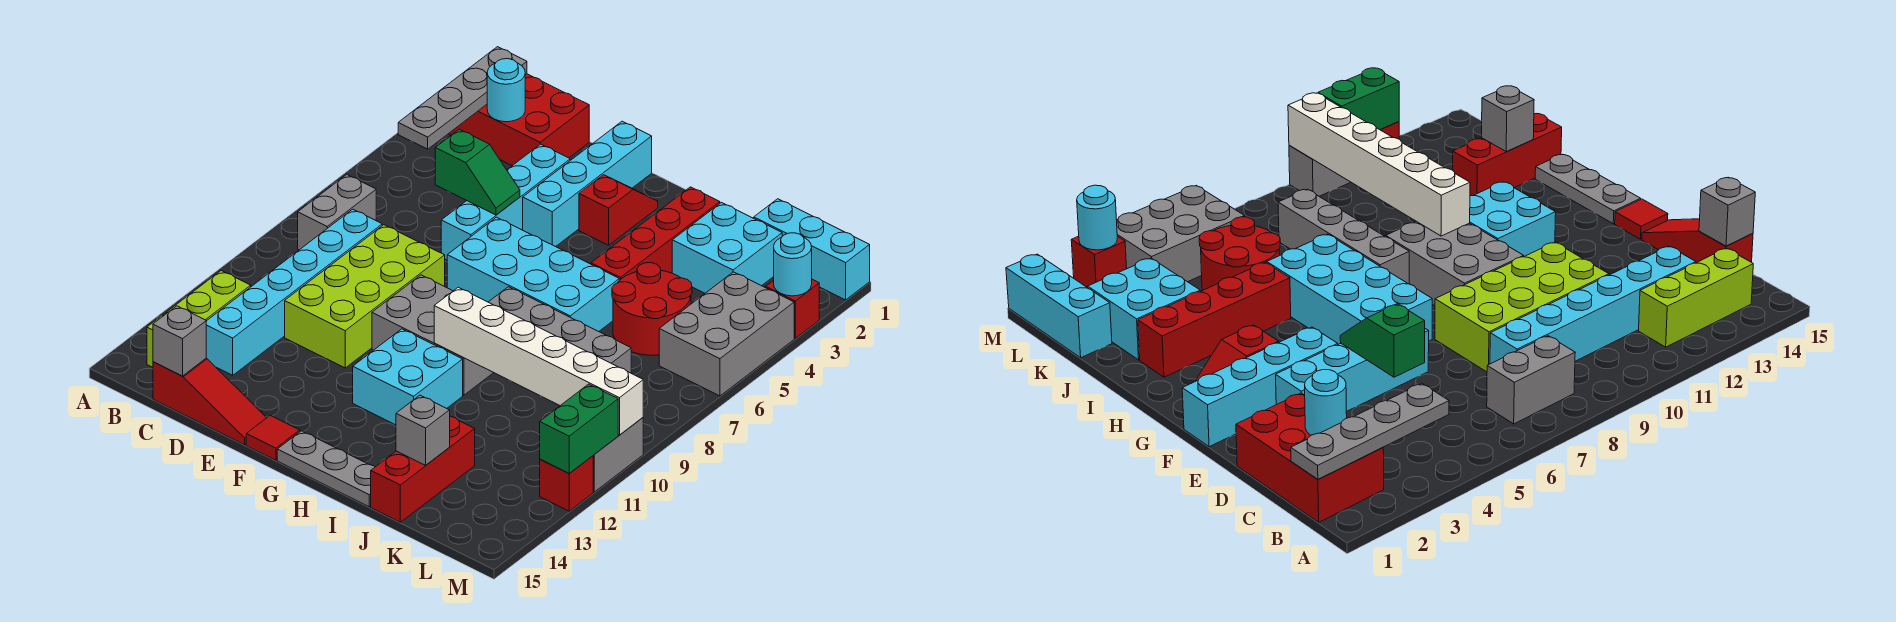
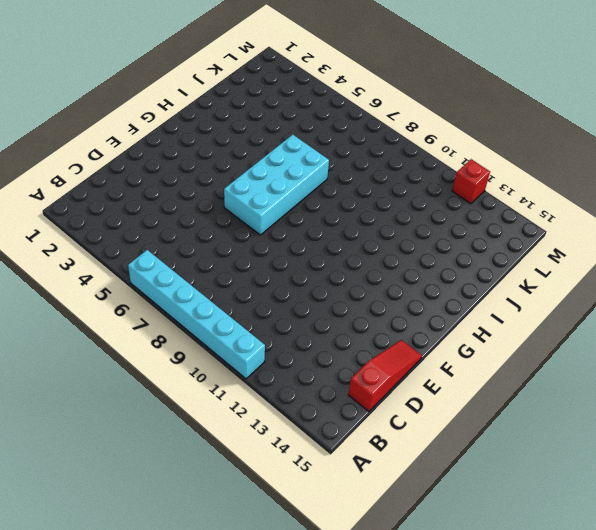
cyan 1x6 brick [128,250,265,379] -> cyan 1x6 brick moved to [206,209,382,375]
none -> red 2x3 brick [449,74,589,166]
none -> grey 1x2 brick [298,175,376,250]
none -> lime 1x3 brick [147,271,251,367]
none -> lime 2x4 brick [285,225,445,368]

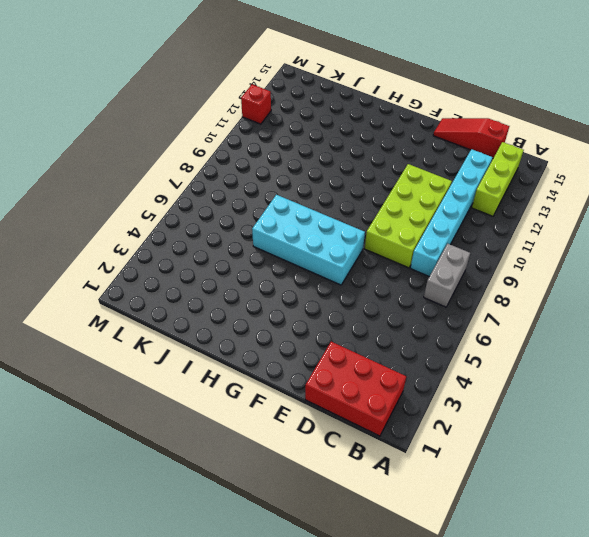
none -> cyan 1x4 brick [441,144,570,260]
none -> cyan 1x4 brick [523,121,652,247]
none -> grey 2x3 brick [372,275,493,395]
none -> red 1x1 tile [246,415,300,460]

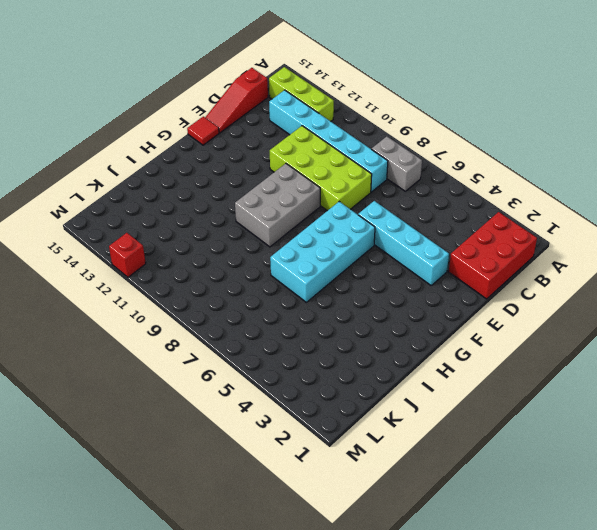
none -> cyan 1x4 brick [523,121,652,247]
none -> red 1x2 slope [579,175,658,245]
none -> cyan 2x2 brick [353,329,463,425]
none -> grey 1x3 plate [277,431,375,507]

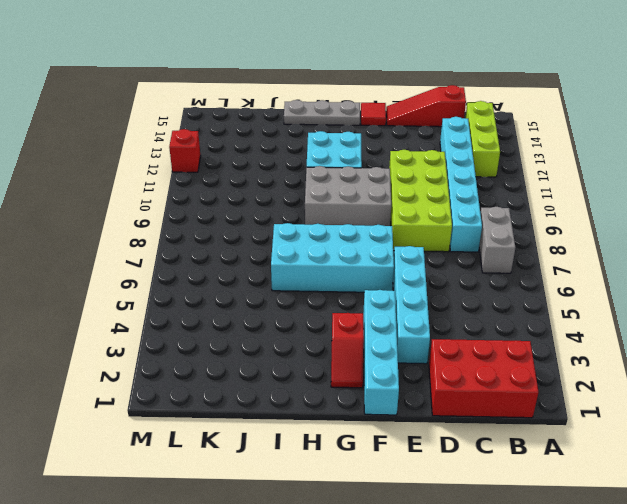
none -> grey 1x4 brick [489,287,631,373]
none -> red 1x4 brick [591,187,720,281]
none -> cyan 2x2 brick [672,203,782,293]
none -> red 2x2 round brick [612,263,692,355]

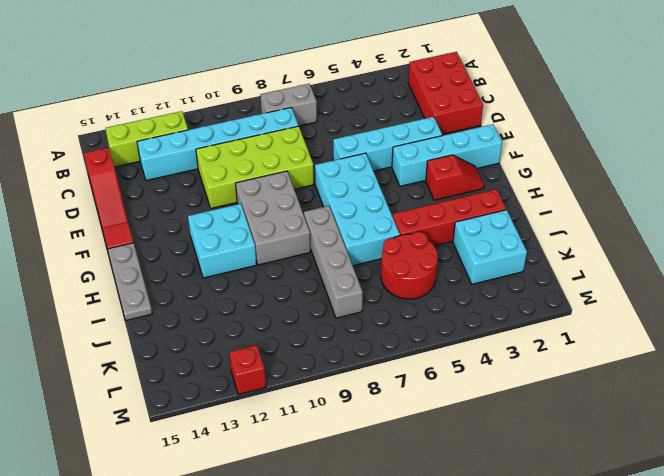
none -> red 1x3 brick [371,416,475,522]
none -> cyan 1x3 brick [754,199,870,300]
none -> grey 2x3 brick [659,272,794,396]
none -> red 1x1 brick [766,279,819,338]

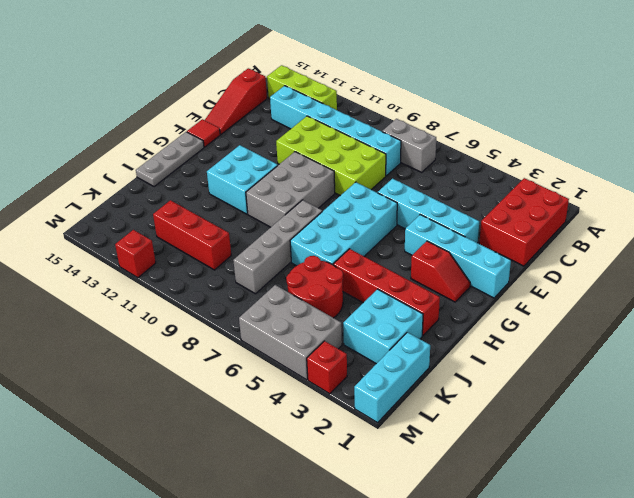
red 1x3 brick [153,200,231,270] -> red 1x3 brick moved to [371,416,475,522]
none -> grey 1x2 brick [593,418,643,492]
none -> grey 1x4 plate [398,47,527,149]
none -> cyan 1x1 round brick [487,59,525,122]
none -> grey 1x1 brick [153,306,206,376]

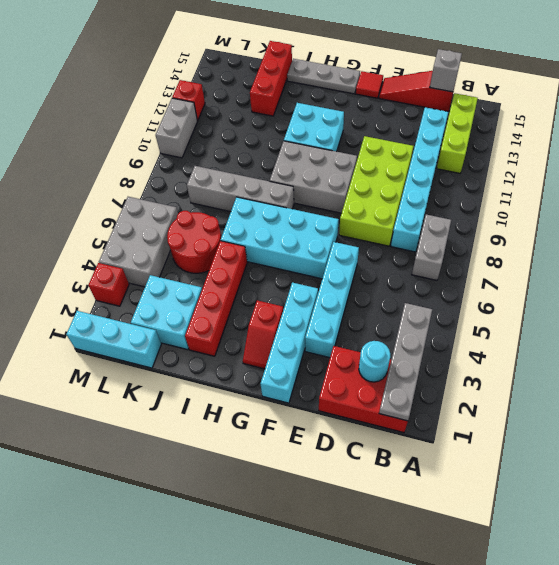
none -> green 1x2 slope [435,129,520,215]
none -> white 1x6 brick [434,287,643,435]
none -> grey 1x1 brick [396,395,450,465]
none -> cyan 1x1 round brick [774,233,812,296]

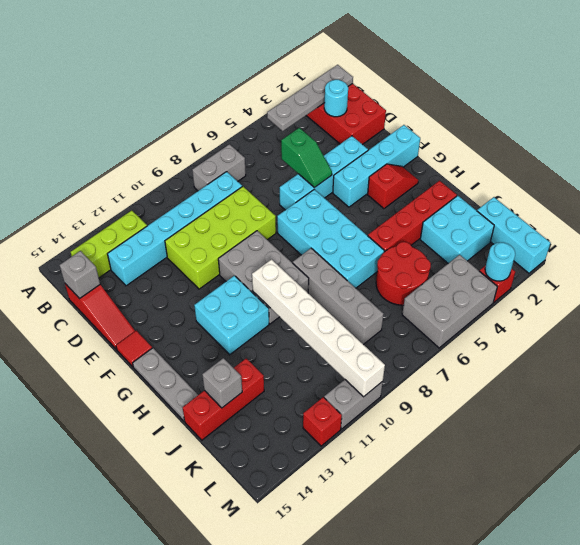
none -> green 1x2 brick [540,384,618,473]

